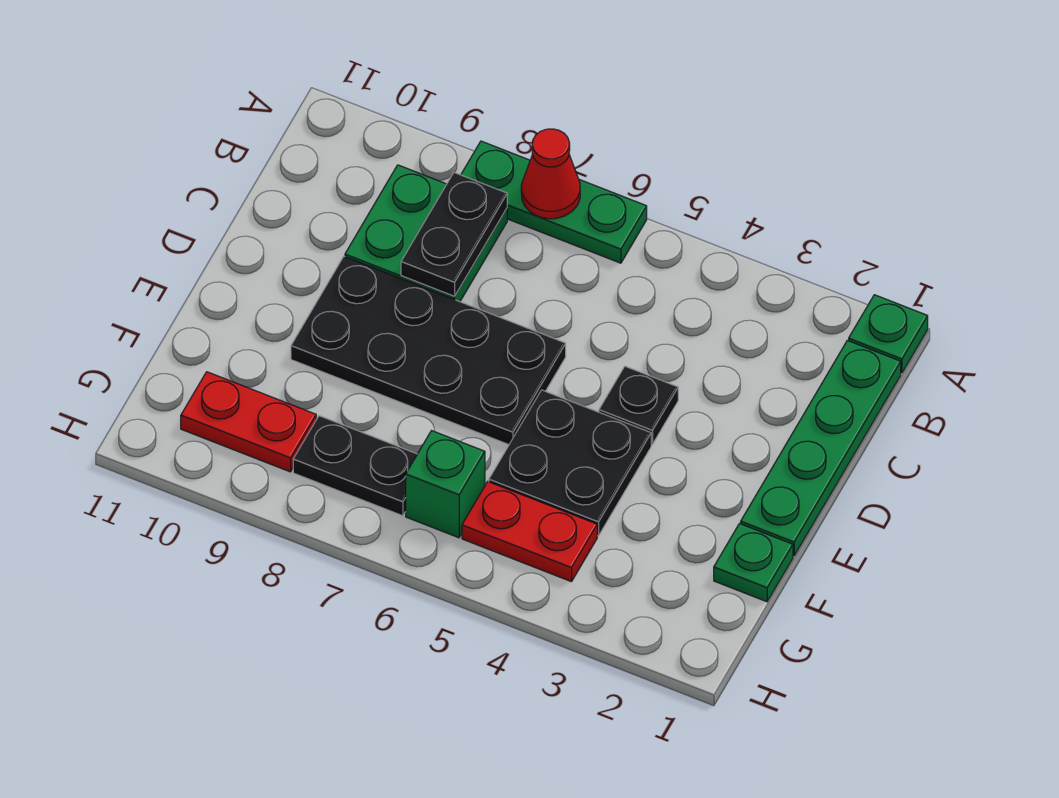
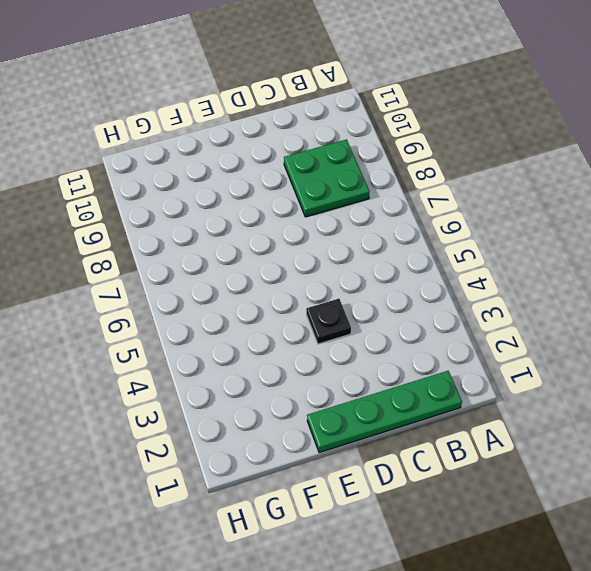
none -> green 1x1 plate [849,295,928,373]
none -> green 1x3 plate [461,141,647,263]
none -> black 2x4 plate [291,257,566,445]

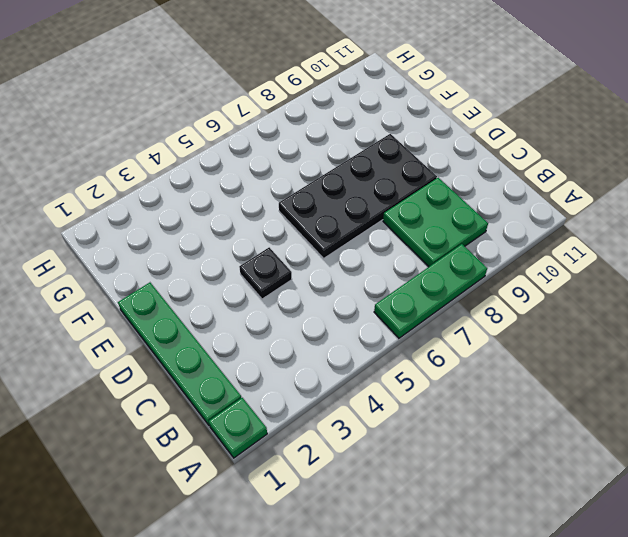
none -> black 2x2 plate [489,390,651,536]
none -> green 1x1 plate [714,524,793,602]
none -> red 1x2 plate [462,482,597,582]

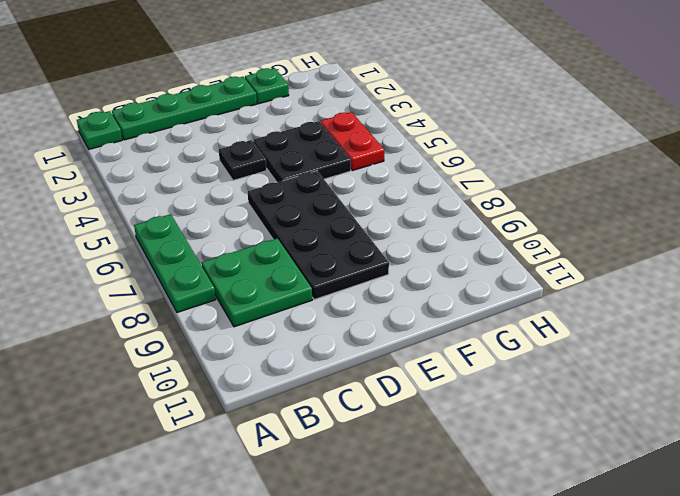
none -> green 1x1 brick [406,431,485,538]
none -> black 1x2 plate [293,416,417,516]
none -> red 1x2 plate [181,372,316,472]

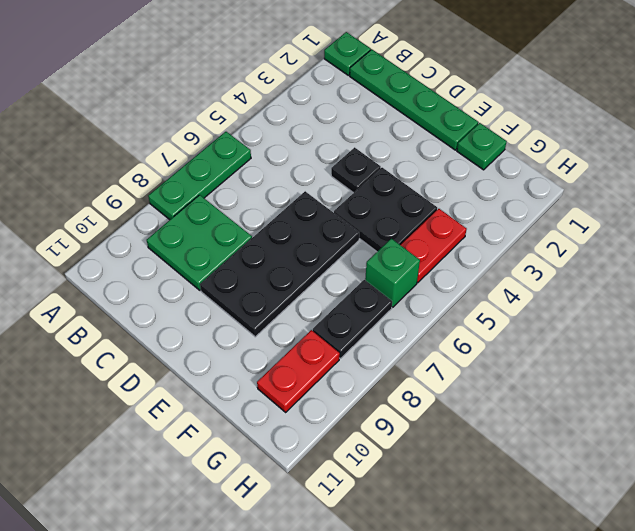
none -> red 1x1 cone [521,129,580,219]
none -> black 1x2 plate [401,172,507,296]

